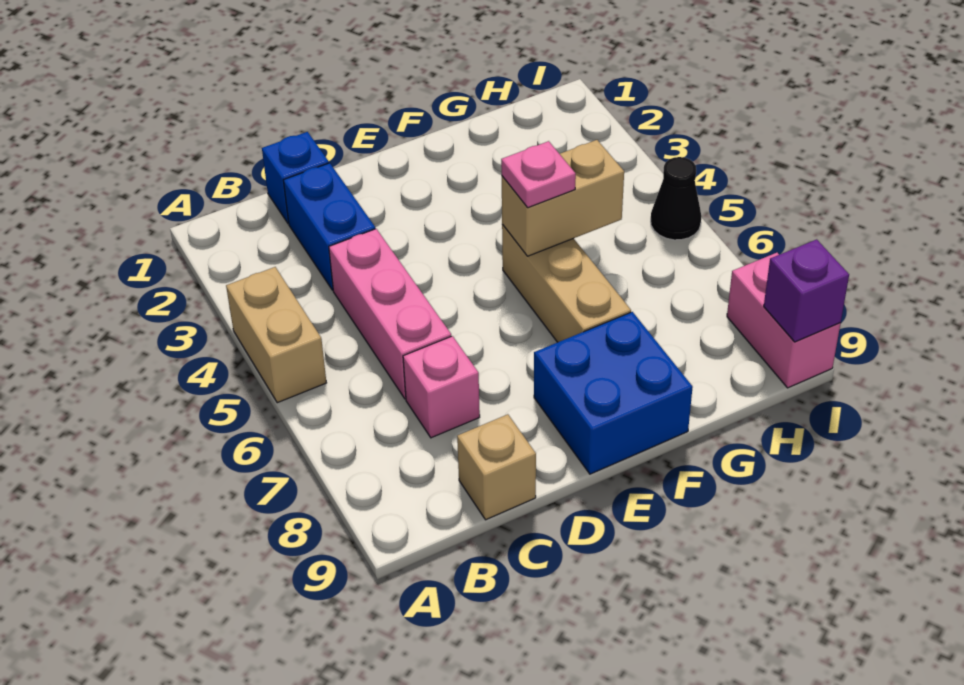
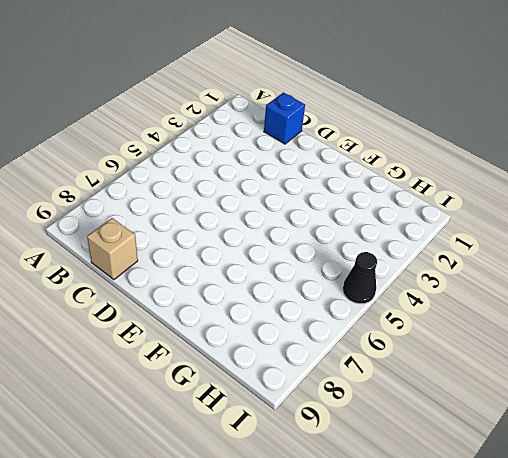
none -> tan 1x2 brick [226,267,326,403]
none -> blue 1x2 brick [283,163,375,290]
none -> pink 1x3 brick [329,229,451,399]

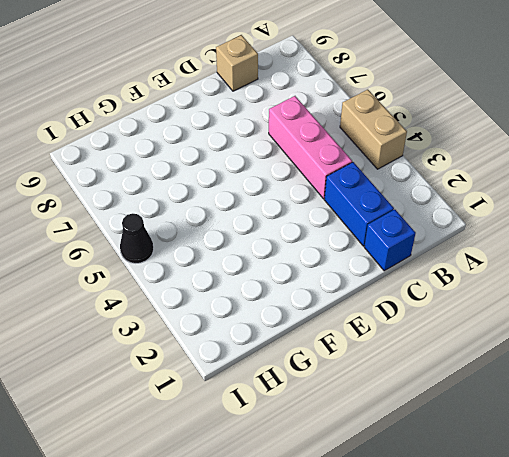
none -> pink 1x1 brick [403,336,480,438]
none -> blue 2x2 brick [534,312,693,474]
none -> tan 1x3 brick [502,224,631,342]

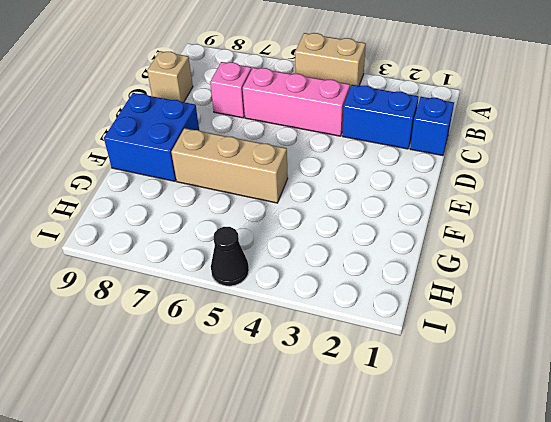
none -> pink 1x2 brick [727,253,841,388]
none -> tan 1x2 brick [502,140,624,256]
none -> purple 1x1 brick [764,239,849,342]

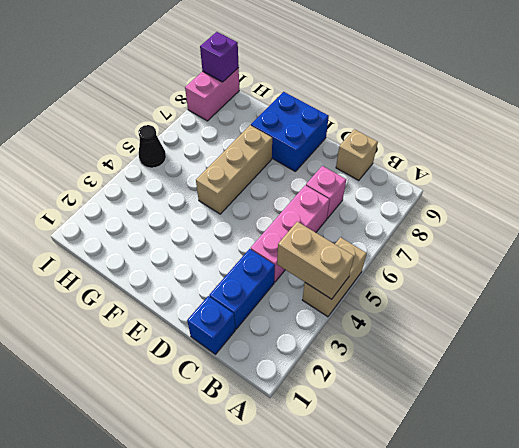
tan 1x2 brick [277,222,354,299] -> tan 1x2 brick moved to [502,140,624,256]
none -> pink 1x1 plate [501,141,576,208]

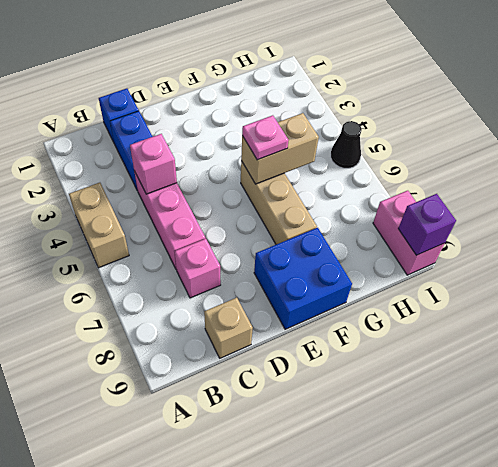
pink 1x1 brick [130,134,177,194] -> none

